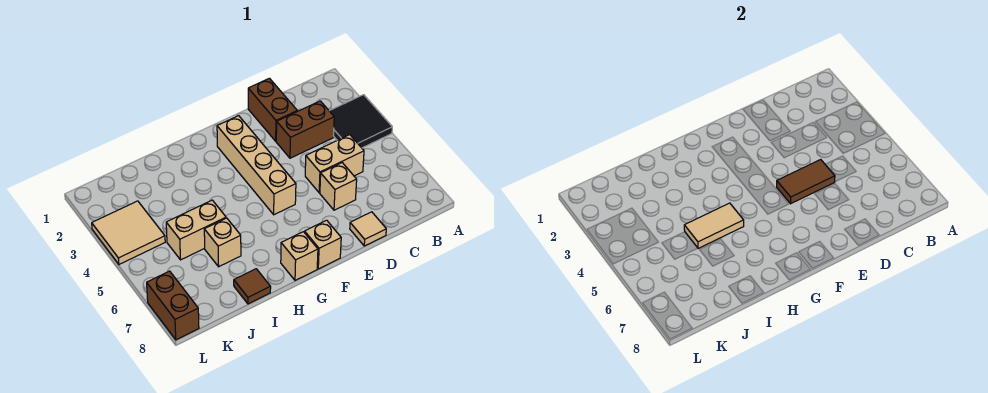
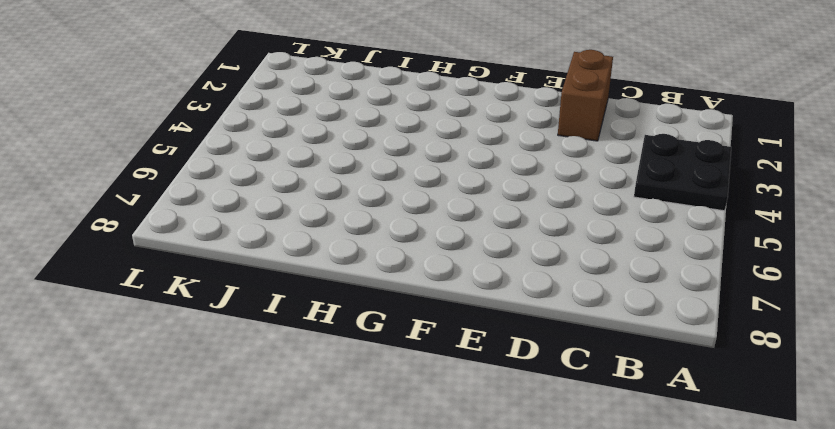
black 2x2 plate [634,134,731,211] -> black 2x2 tile [330,95,392,148]
none -> brown 1x2 brick [276,101,334,158]
none -> tan 1x2 brick [305,135,364,193]
none -> tan 1x1 brick [320,163,357,210]

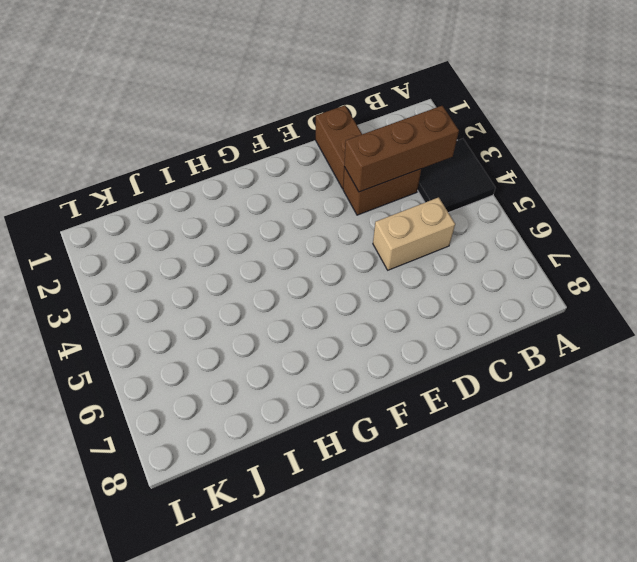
brown 1x3 brick [344,106,459,192] -> none
none -> tan 1x1 brick [320,163,357,210]
none -> tan 1x1 tile [350,212,386,246]
none -> tan 1x4 brick [217,116,296,215]

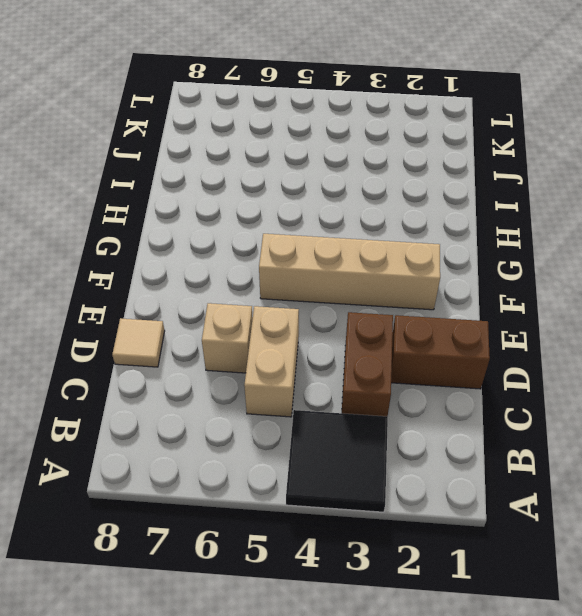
none -> tan 1x1 brick [305,220,341,269]
none -> tan 1x1 brick [281,232,318,280]
none -> tan 1x2 brick [166,200,226,260]

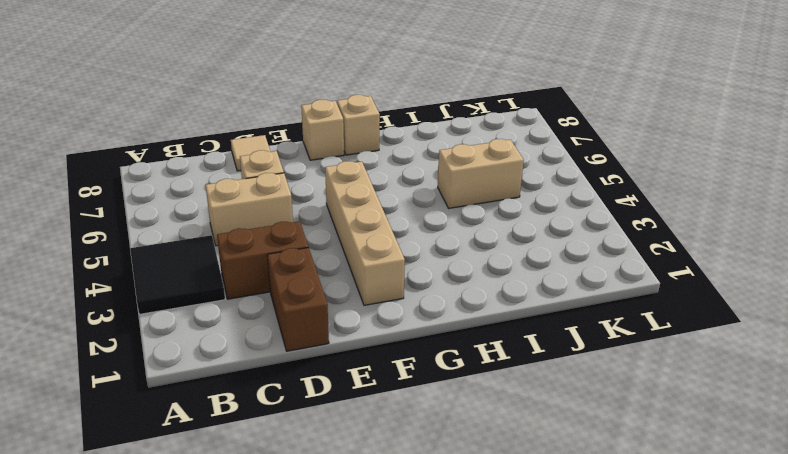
none -> tan 1x1 brick [204,218,241,267]
none -> brown 1x1 tile [234,269,271,304]
none -> tan 2x2 tile [92,201,165,264]

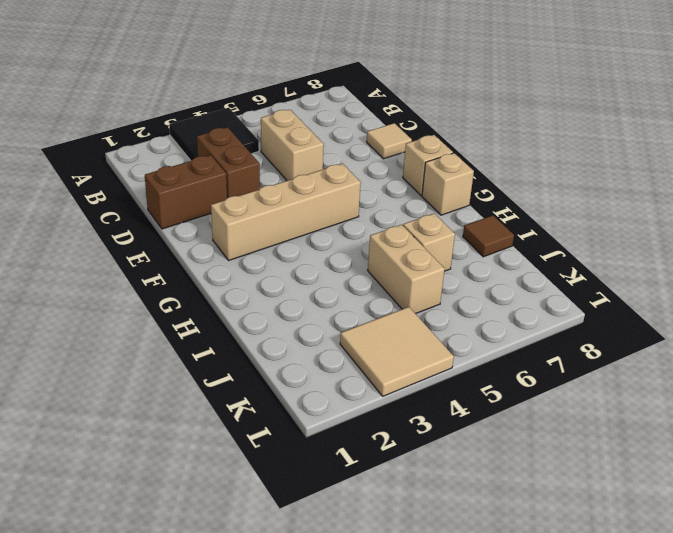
none -> tan 1x1 brick [320,163,357,210]
none -> brown 1x2 brick [147,271,199,340]
none -> brown 1x2 tile [777,160,835,204]

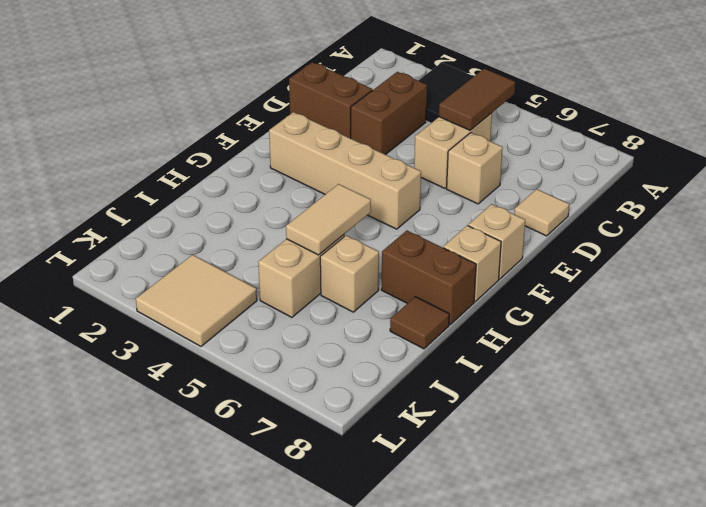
brown 1x2 tile [439,68,515,130] -> brown 1x2 tile moved to [777,160,835,204]
brown 1x2 brick [381,231,476,325] -> brown 1x2 brick moved to [147,271,199,340]

